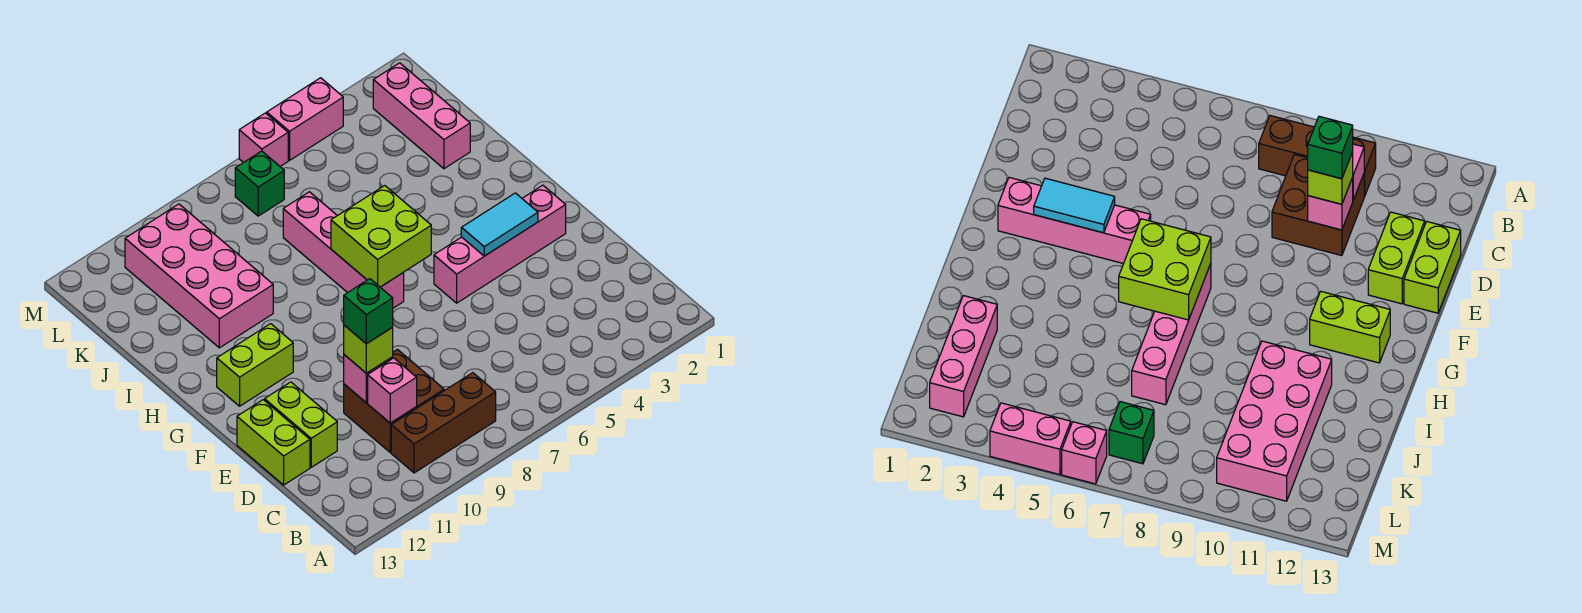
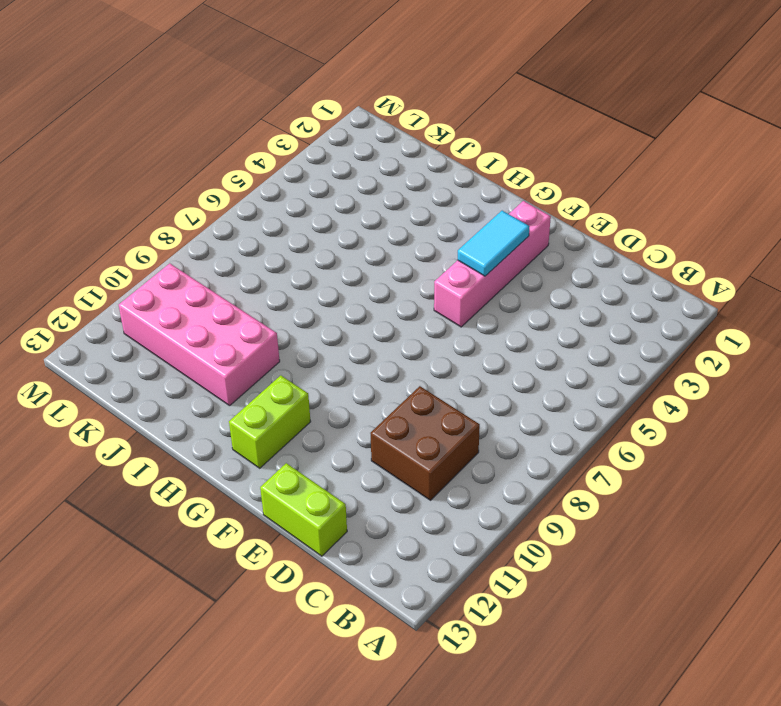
none -> brown 1x3 brick [391,373,496,473]
none -> lime 1x2 brick [265,382,337,467]
none -> pink 1x4 brick [283,192,404,308]

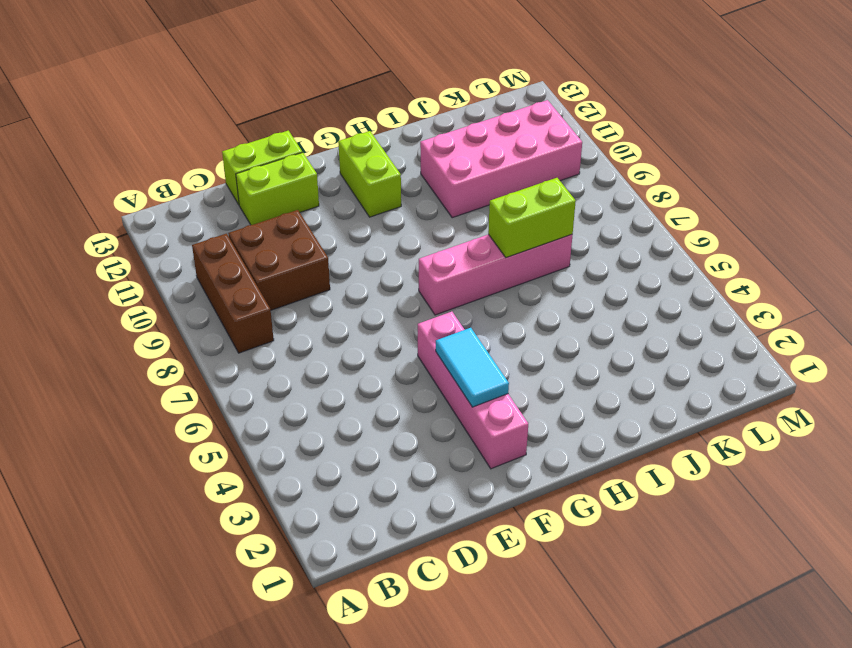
lime 1x2 brick [488,178,576,258] -> none
none -> pink 1x3 brick [373,63,470,169]
none -> green 1x1 brick [235,151,284,216]
none -> pink 1x2 brick [267,78,343,160]

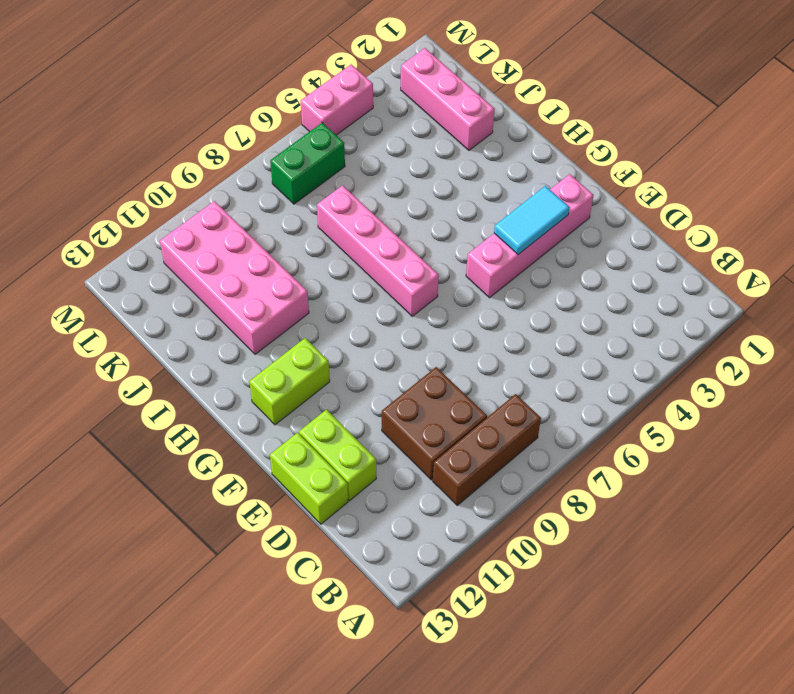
green 1x2 brick [270,123,345,204] -> green 1x1 brick [235,151,284,216]
none -> pink 1x1 brick [239,113,288,166]
none -> pink 1x1 brick [368,358,417,423]
none -> pink 1x1 brick [344,355,393,403]

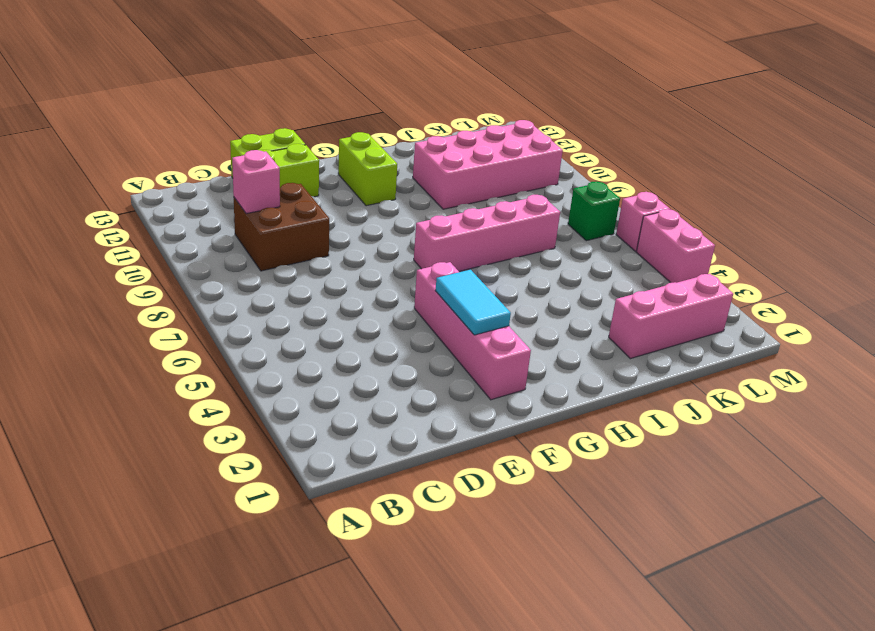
none -> brown 1x3 brick [391,373,496,473]
none -> pink 1x1 brick [344,355,393,403]
none -> lime 2x2 brick [331,186,431,287]

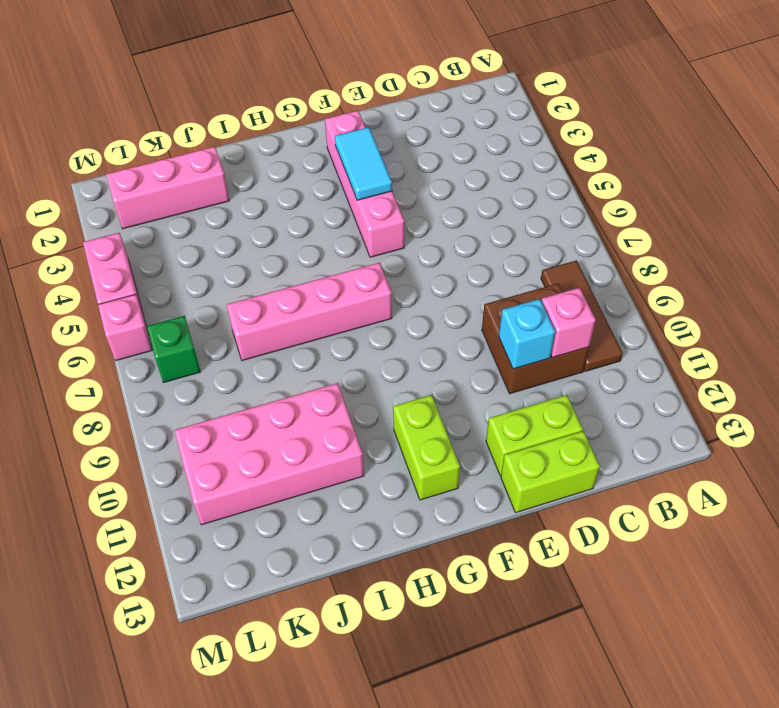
brown 1x3 tile [541,260,623,371] -> brown 1x3 brick [391,373,496,473]
cyan 1x1 brick [499,299,555,369] -> pink 1x1 brick [344,355,393,403]
none -> lime 2x2 brick [331,186,431,287]
none -> lime 1x1 brick [344,325,393,373]
none -> green 1x1 brick [344,279,393,344]

